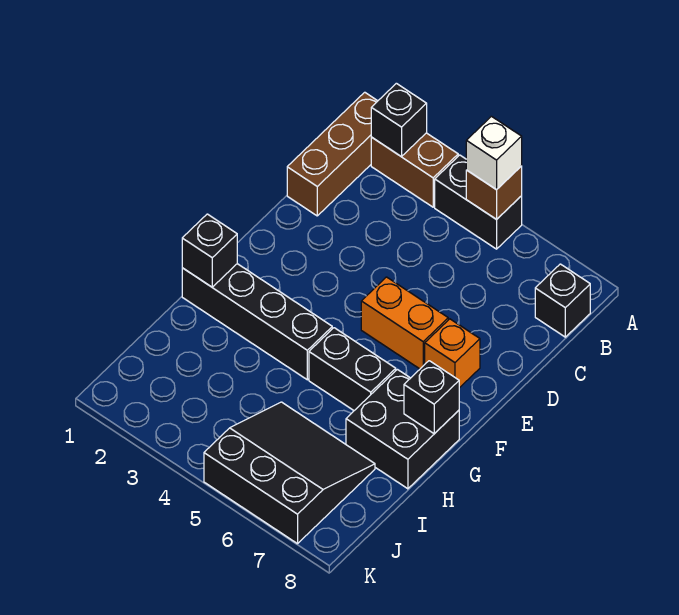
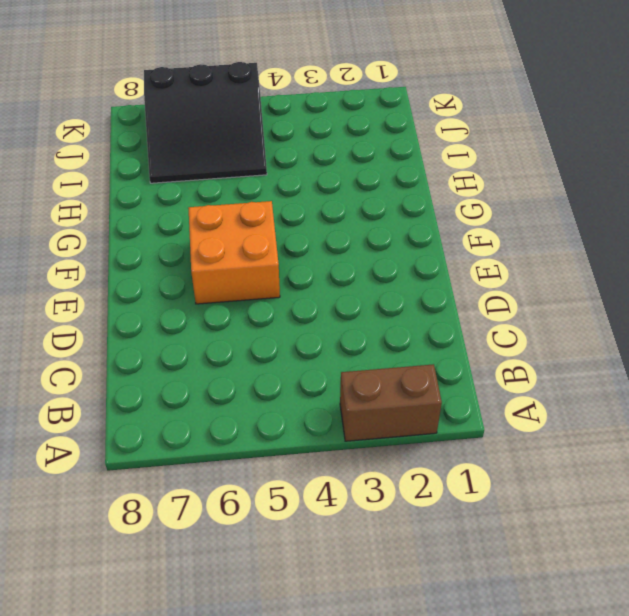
orange 2x2 brick [188,201,280,304] -> orange 1x2 brick [361,277,448,369]
none -> brown 1x3 brick [287,92,377,216]
none -> black 1x2 brick [435,155,522,249]
none -> black 1x1 brick [535,264,590,337]

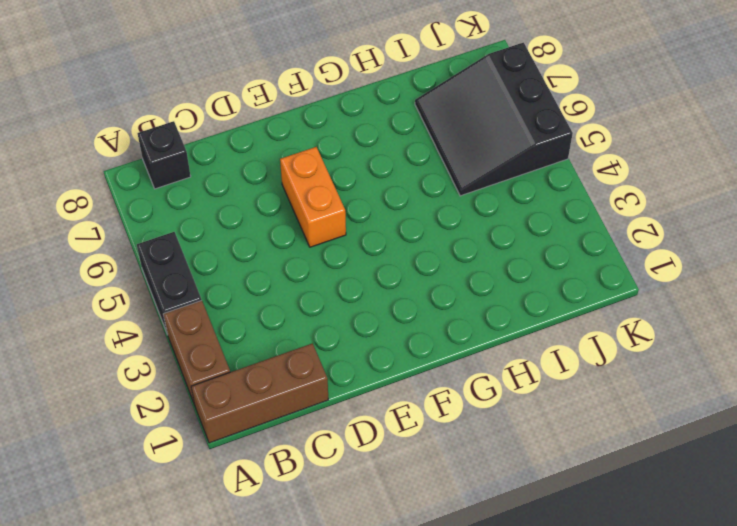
none -> orange 1x1 brick [425,319,480,388]
none -> black 1x4 brick [182,264,332,380]
none -> black 1x2 brick [309,328,396,410]

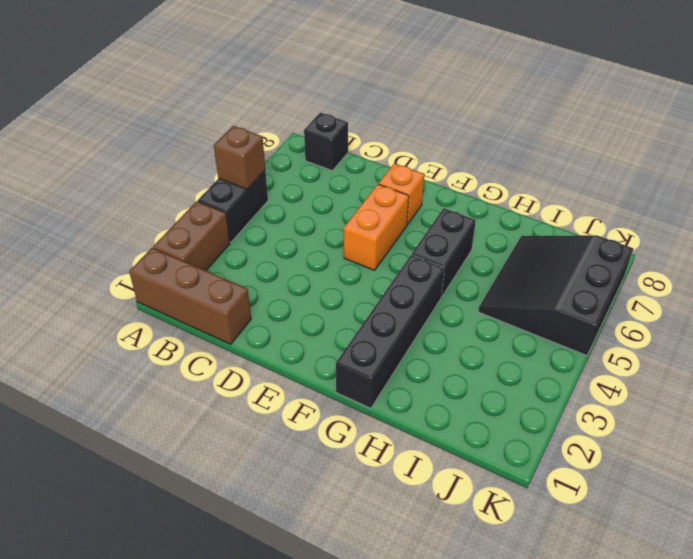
none -> black 2x2 brick [346,369,459,489]
none -> black 1x1 brick [371,83,427,157]
none -> black 1x1 brick [182,214,237,287]

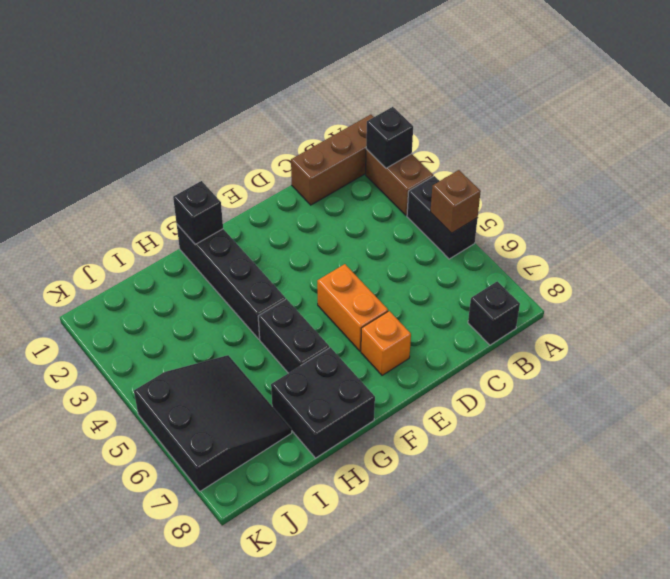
none -> black 1x1 brick [404,361,459,434]
none -> white 1x1 brick [466,116,522,190]

